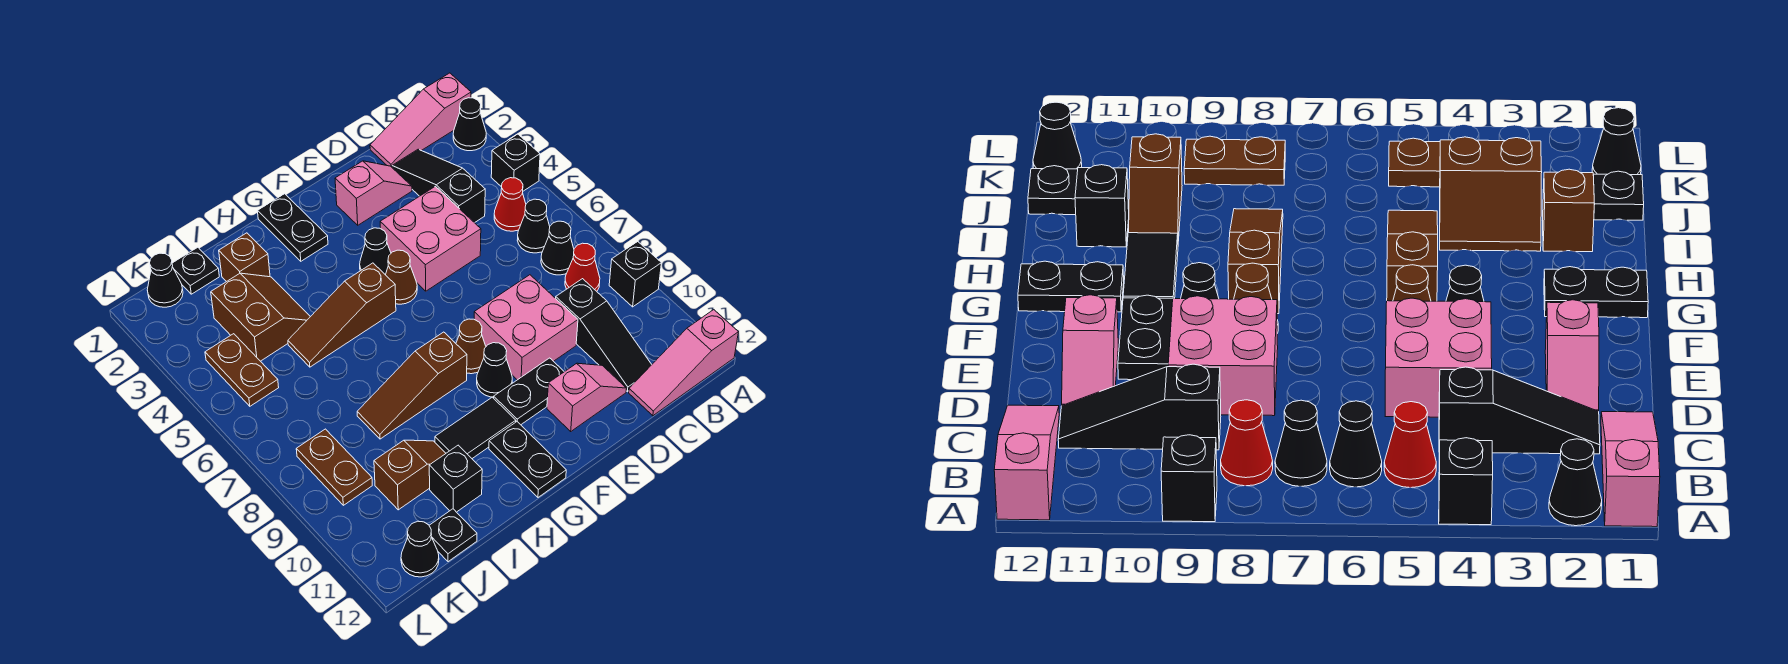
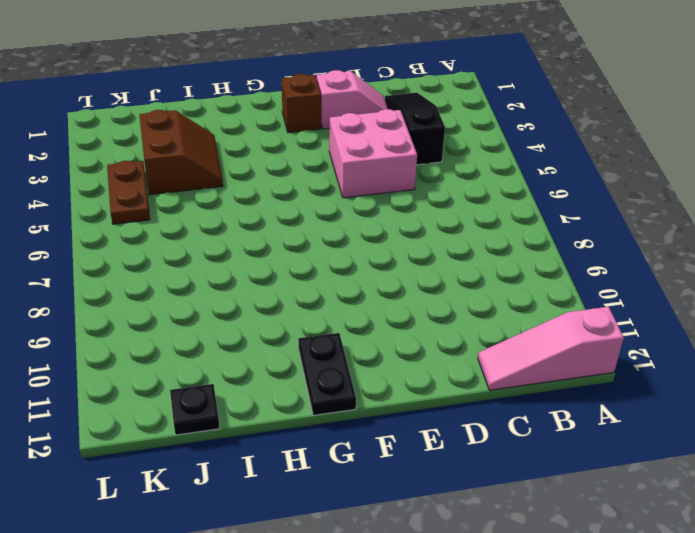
brown 1x1 brick [282,74,321,133] -> brown 1x1 brick moved to [219,233,270,282]
none -> pink 1x3 slope [370,73,471,167]
none -> black 1x1 cone [453,98,486,151]
none -> black 1x1 brick [491,134,540,191]
none -> black 1x1 brick [609,242,661,307]

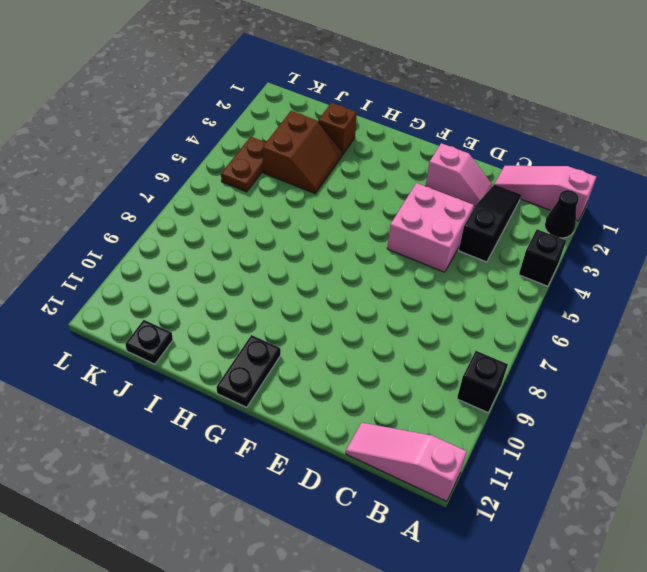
none -> red 1x1 cone [494,178,526,231]
none -> black 1x1 cone [517,199,550,253]
none -> black 1x1 cone [541,221,574,275]
none -> red 1x1 cone [565,243,600,291]

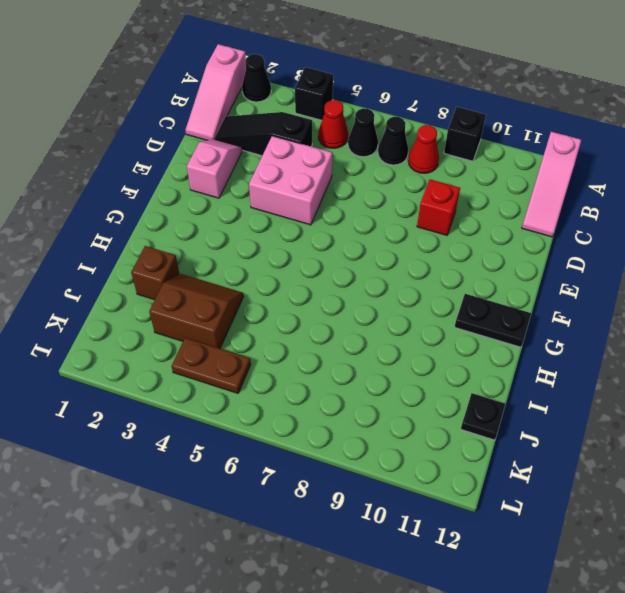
red 1x1 brick [417,179,460,235] -> pink 2x2 brick [474,275,578,380]
none -> black 1x3 slope [556,279,652,392]
none -> pink 1x2 slope [547,363,627,431]
none -> black 1x2 plate [494,358,564,425]
none -> black 1x1 cone [360,228,391,275]

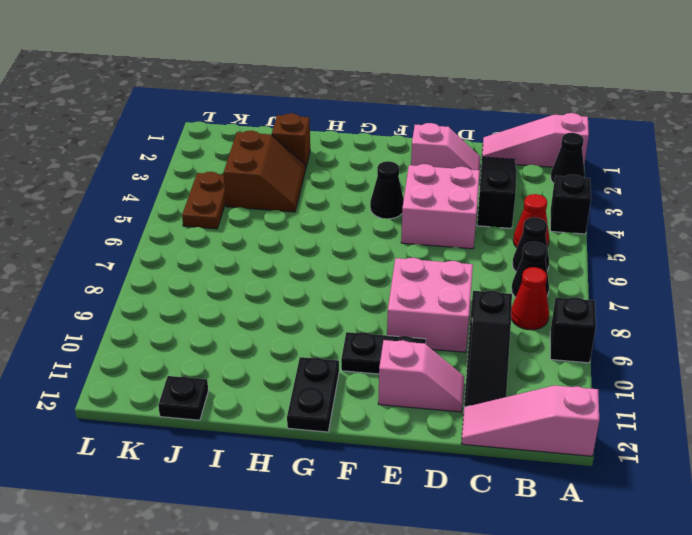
none -> brown 1x1 cone [386,250,417,304]
none -> brown 1x1 cone [456,319,486,374]
none -> black 1x1 cone [477,343,512,397]
none -> black 1x2 plate [258,194,328,261]

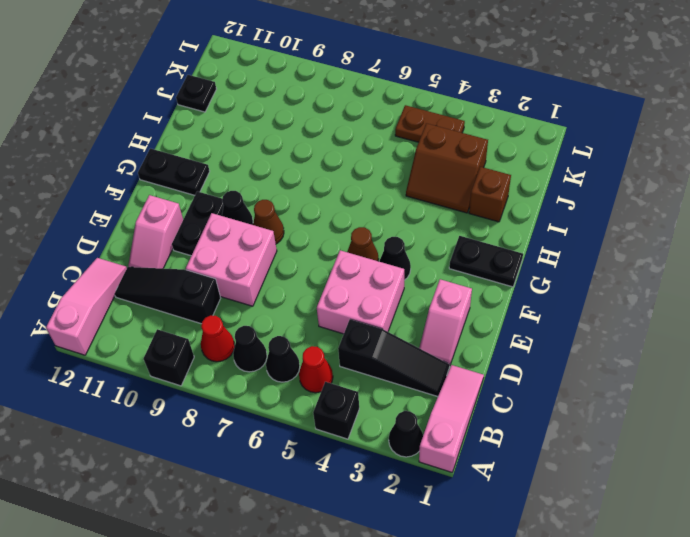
none -> brown 1x3 slope [288,263,396,367]
none -> brown 1x3 slope [357,332,467,439]
none -> black 1x2 tile [435,397,516,458]
none -> brown 1x2 slope [374,440,446,510]

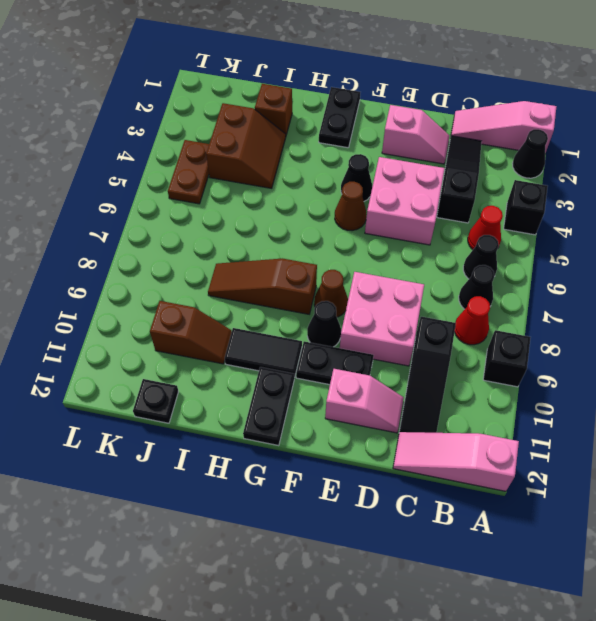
none -> brown 1x3 slope [288,263,396,367]
none -> black 1x1 brick [429,445,482,512]
none -> black 1x1 plate [172,247,219,294]
none -> black 1x1 cone [147,253,183,307]

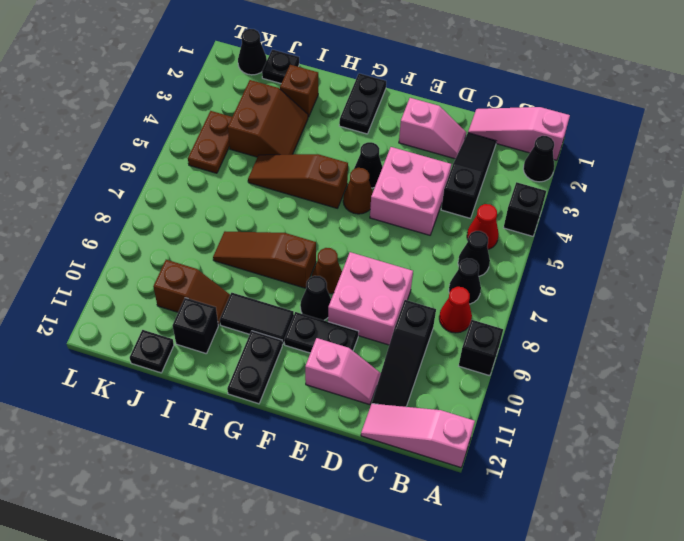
none -> brown 1x2 plate [296,429,372,505]
none -> black 1x1 cone [401,521,439,577]

